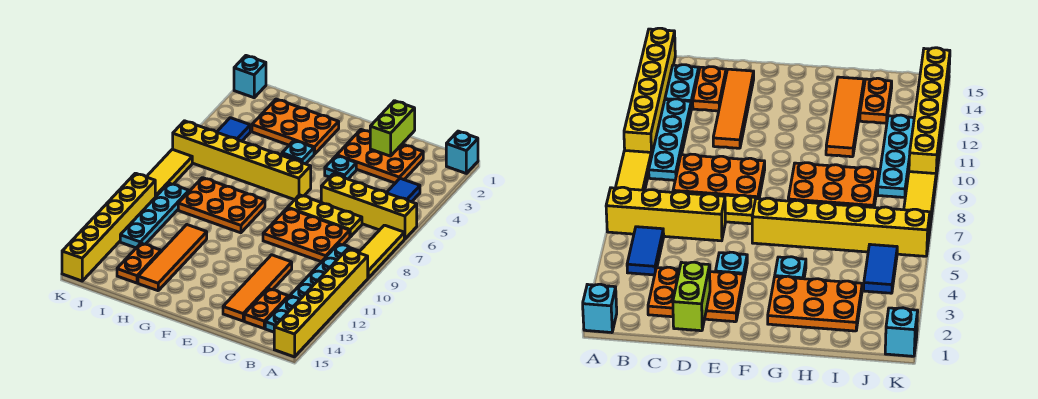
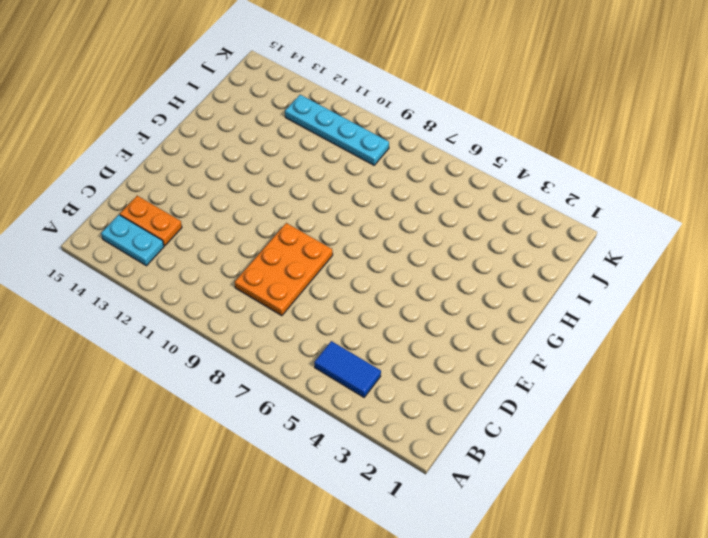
none -> cyan 1x1 brick [446,131,478,173]
none -> yellow 1x4 brick [321,174,417,239]
none -> yellow 1x3 tile [359,225,404,278]

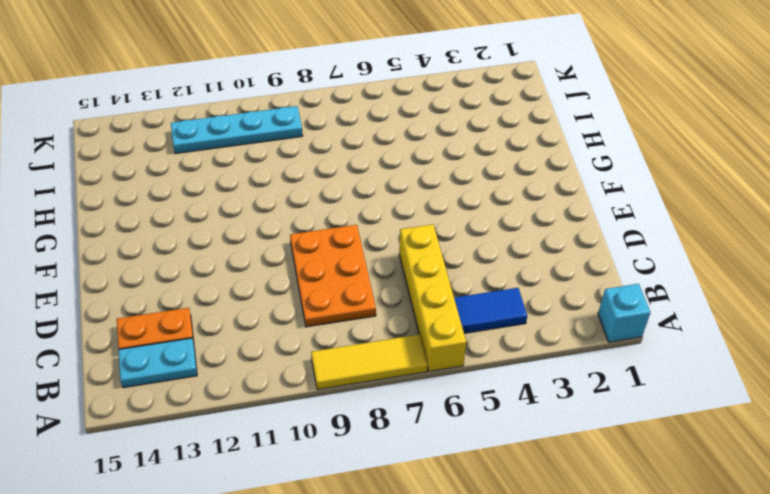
none -> yellow 1x6 brick [274,249,368,357]
none -> cyan 1x4 plate [290,244,359,299]
none -> orange 2x3 plate [337,130,423,183]

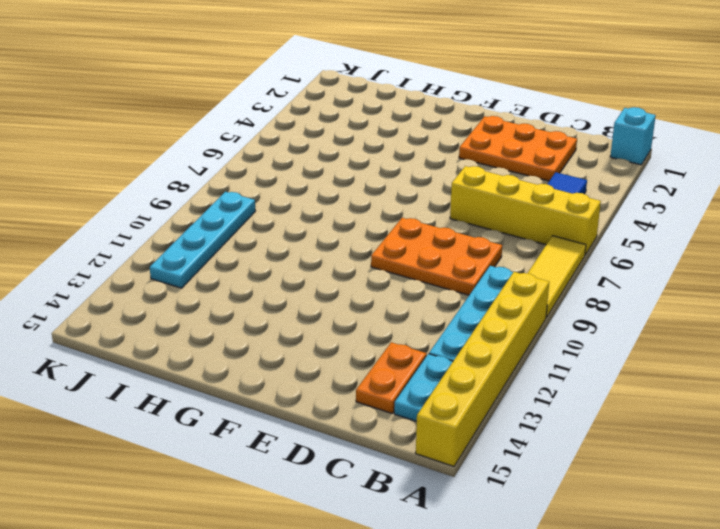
none -> yellow 1x3 plate [288,195,362,237]
none -> orange 1x4 tile [223,255,292,321]
none -> cyan 1x1 plate [325,155,356,179]

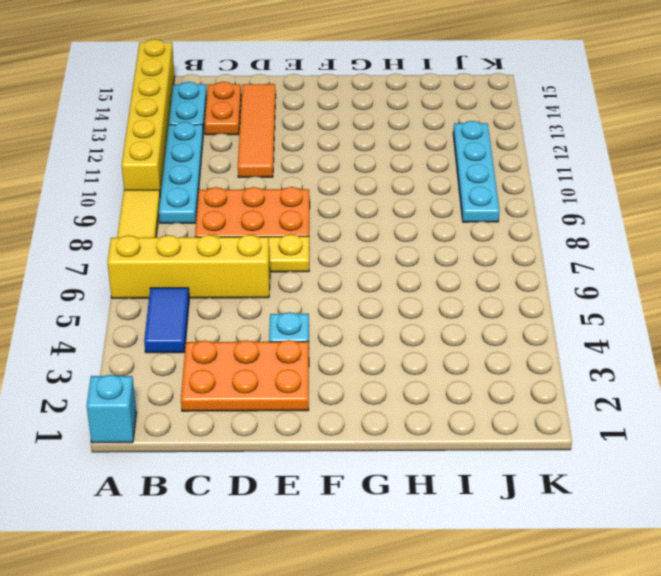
none -> yellow 1x6 brick [173,121,311,200]
none -> orange 2x3 plate [252,99,339,154]
none -> cyan 1x1 plate [282,141,314,164]

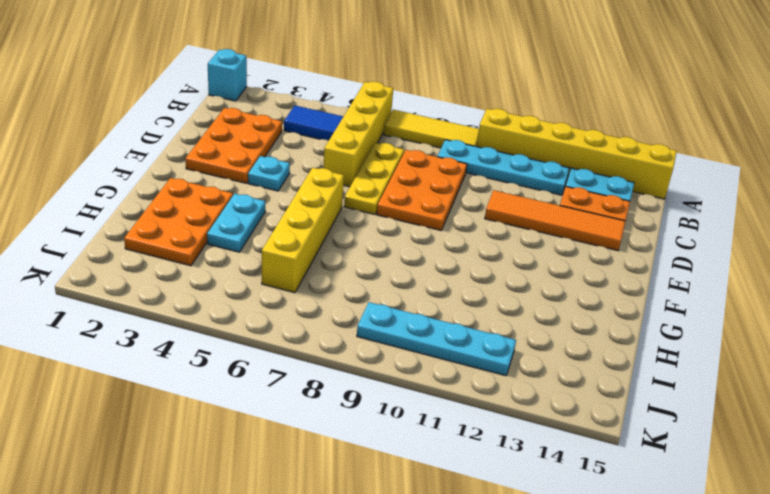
yellow 1x4 brick [262,168,344,293] -> yellow 1x6 brick [173,121,311,200]
cyan 1x2 plate [207,194,265,252] -> cyan 1x1 plate [282,141,314,164]
none -> orange 2x3 plate [178,178,265,233]
none -> orange 1x4 tile [138,225,207,291]
none -> orange 1x2 plate [117,243,161,283]

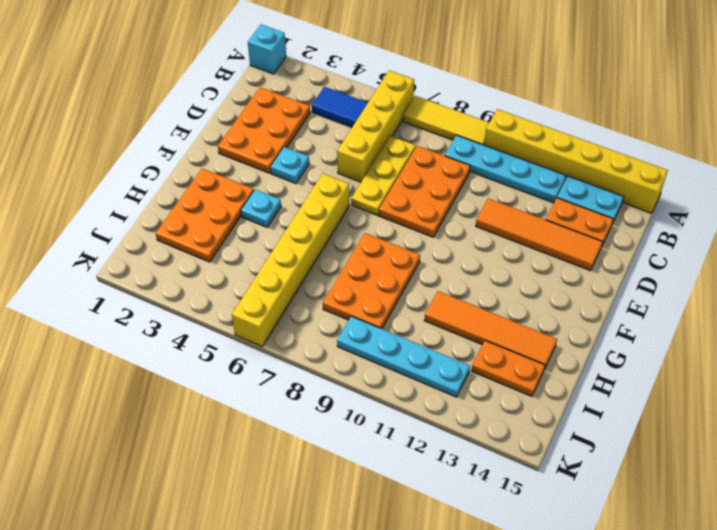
none -> blue 1x2 tile [217,118,250,141]
none -> cyan 1x1 brick [234,56,266,98]
none -> yellow 1x3 tile [147,149,192,197]

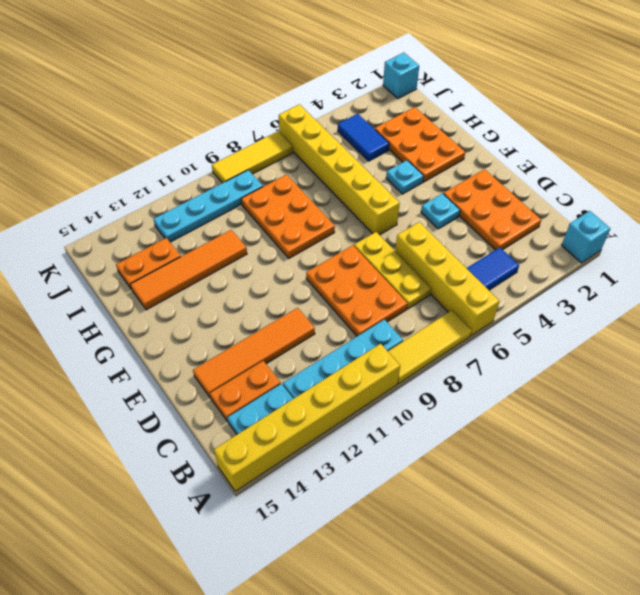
blue 1x2 tile [338,114,389,161] -> blue 1x2 tile turned to [217,118,250,141]
none -> yellow 1x6 brick [62,173,155,281]
none -> lime 1x2 brick [370,101,415,156]

